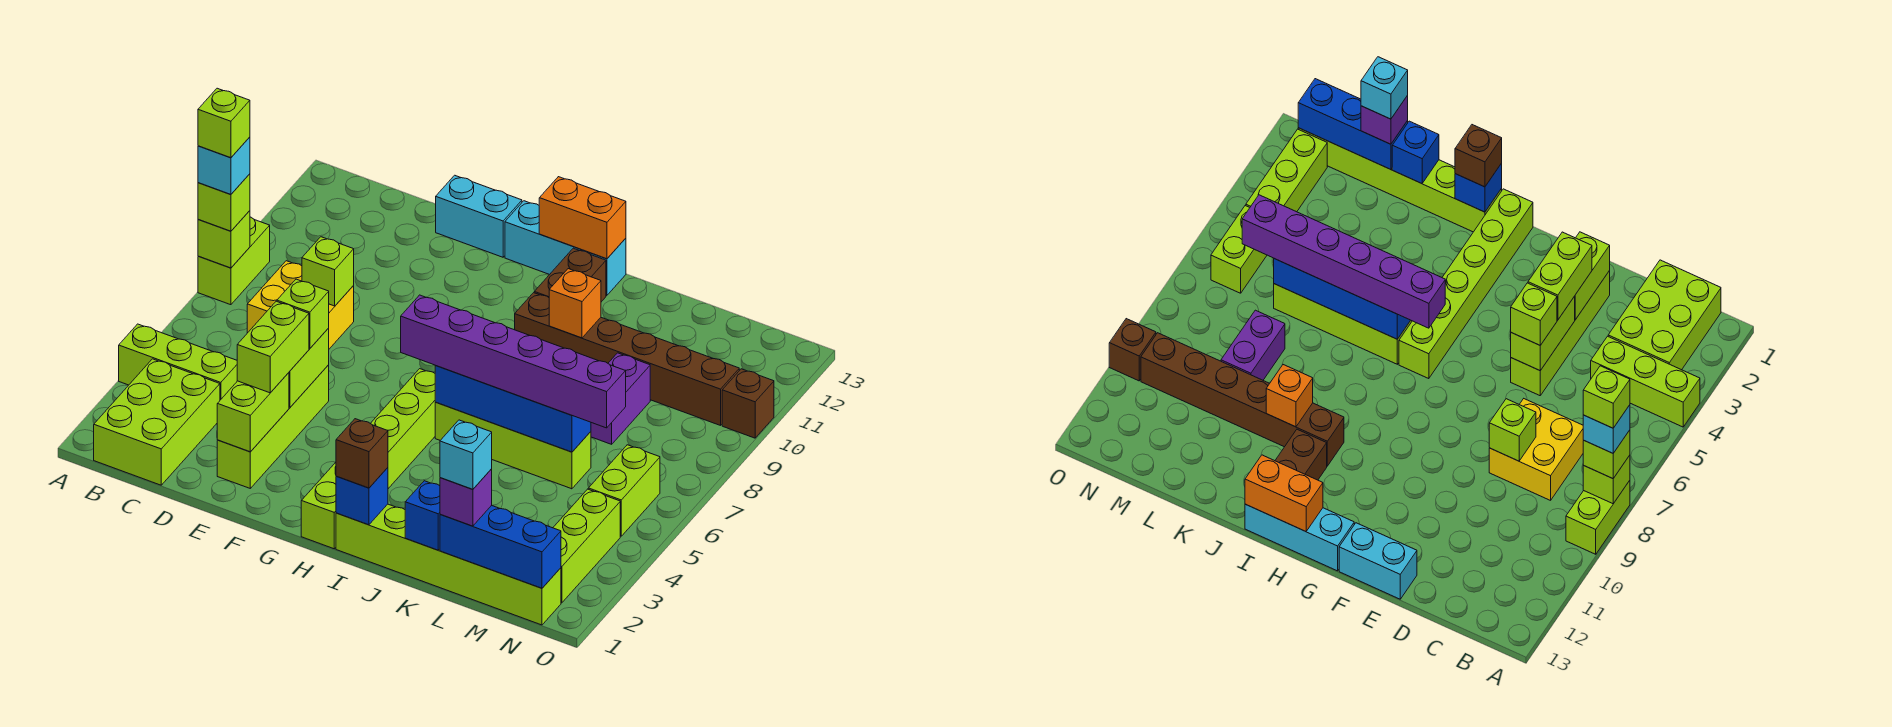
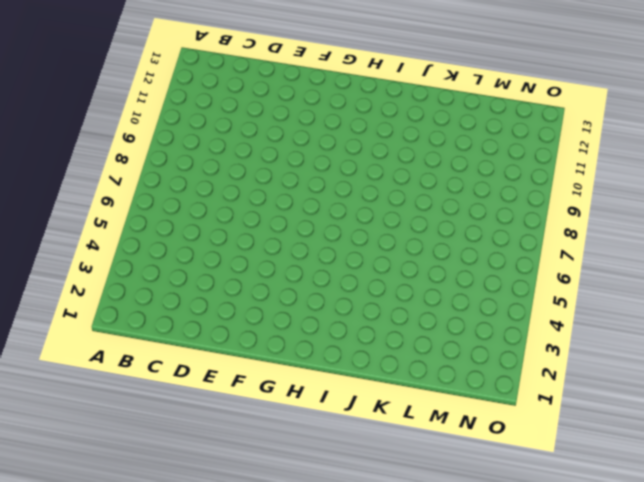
none -> lime 1x3 brick [119,324,237,400]
none -> lime 1x2 brick [198,217,270,305]
none -> lime 2x3 brick [94,359,220,485]
none -> yellow 2x2 brick [247,261,354,349]

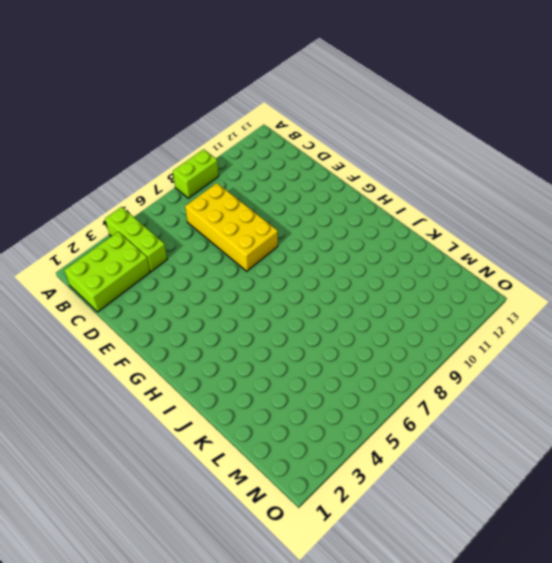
yellow 2x4 brick [185,183,278,271] -> yellow 2x2 brick [247,261,354,349]
none -> lime 1x4 brick [217,365,329,488]
none -> cyan 1x2 brick [436,175,522,257]
none -> cyan 1x3 brick [505,201,626,295]
none -> lime 1x6 brick [301,369,435,549]

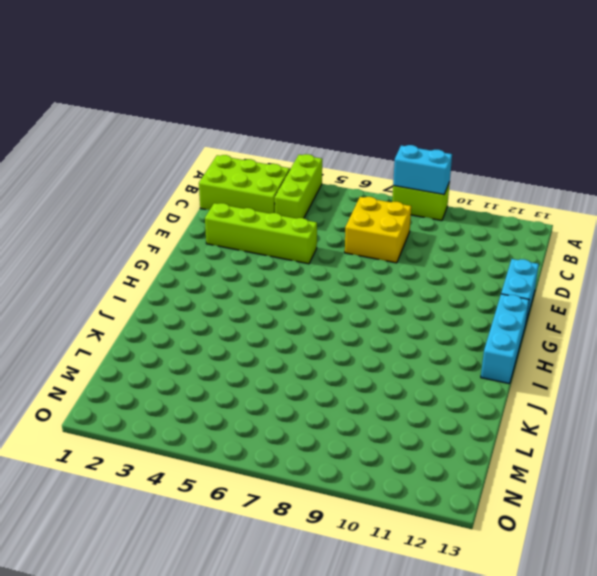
cyan 1x2 brick [393,145,452,195] -> lime 1x1 brick [198,211,250,268]
none -> lime 1x6 brick [301,369,435,549]
none -> lime 1x6 brick [336,504,561,625]
none -> lime 1x4 brick [435,402,591,489]
none -> brown 1x6 brick [515,293,739,425]

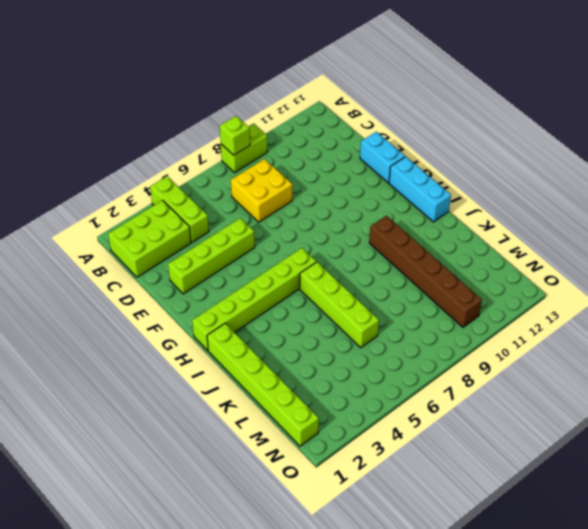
none -> brown 1x2 brick [534,248,606,302]
none -> purple 1x2 brick [591,353,650,444]
none -> lime 1x3 brick [553,489,620,603]
none -> lime 1x2 brick [588,445,660,536]

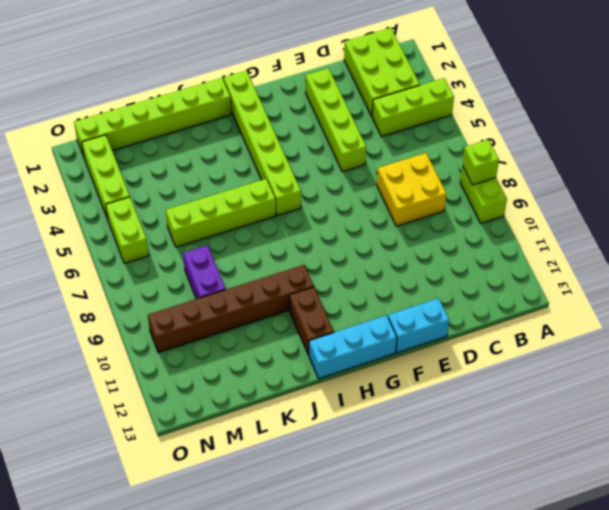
none -> brown 1x1 brick [722,369,774,438]
none -> lime 1x1 brick [302,237,354,306]
none -> lime 1x2 brick [217,373,289,452]
none -> lime 1x2 brick [289,328,329,407]

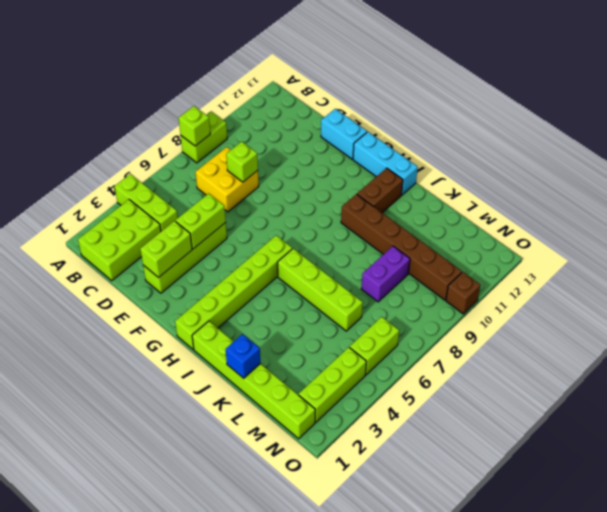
none -> orange 1x2 brick [539,177,626,259]
none -> blue 1x1 brick [336,468,388,525]
none -> blue 1x4 brick [435,366,591,452]
none -> orange 1x1 brick [549,269,601,338]

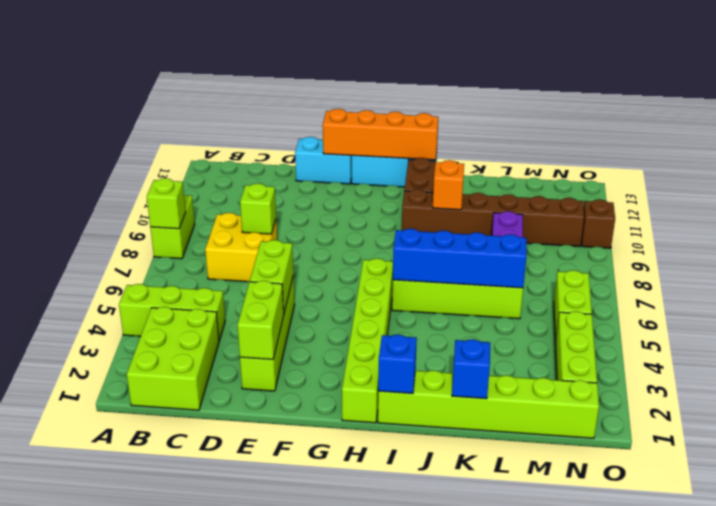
orange 1x4 brick [323,109,438,160] -> orange 1x2 brick [539,177,626,259]
none -> blue 1x3 brick [440,505,561,588]
none -> lime 1x1 brick [198,174,250,231]
none -> lime 1x2 brick [237,301,309,393]
none -> lime 1x1 brick [277,279,329,349]

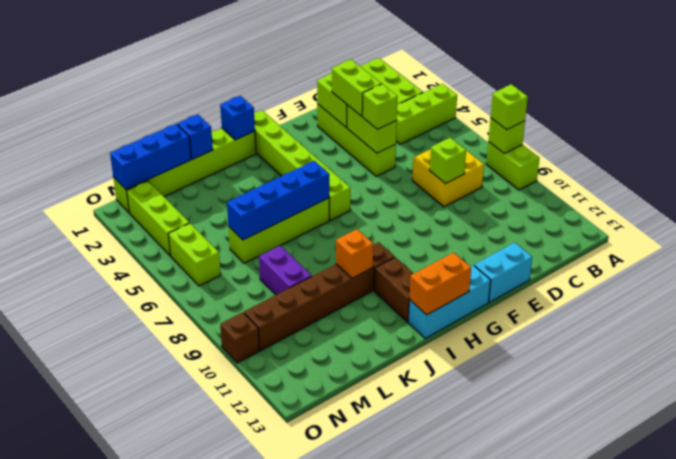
none -> purple 1x6 brick [401,295,626,428]
none -> brown 1x1 brick [336,419,388,488]
none -> purple 1x1 brick [440,469,492,526]
none -> cyan 1x1 brick [198,137,250,195]

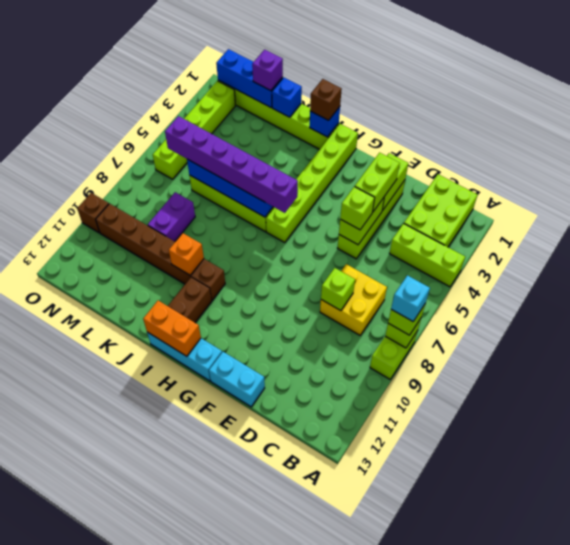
none -> cyan 1x1 brick [440,420,492,489]
none -> lime 1x1 brick [198,88,250,158]

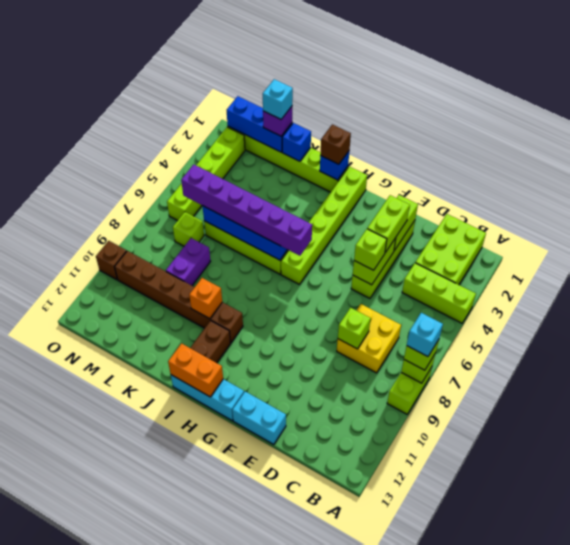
lime 1x1 brick [173,212,204,246] -> lime 1x1 brick moved to [198,88,250,158]

